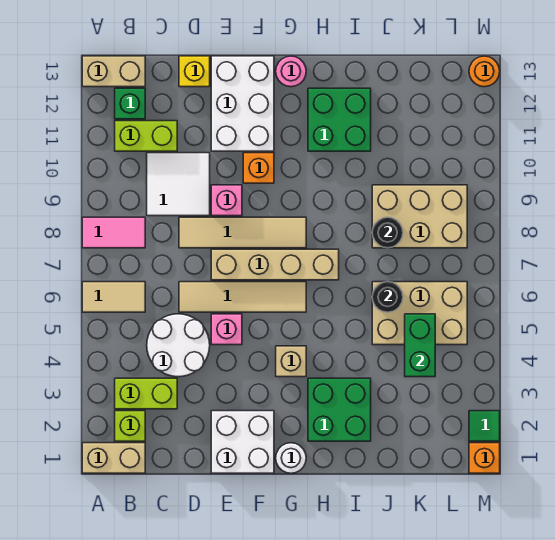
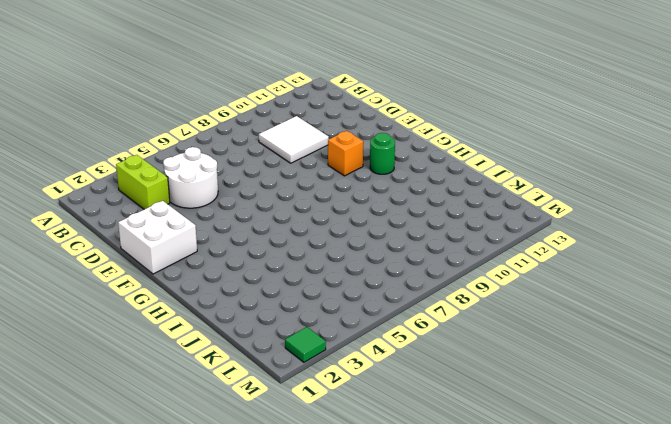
green 1x1 round brick [370,133,395,174] -> none
none -> tan 1x2 brick [82,443,145,473]
none -> tan 1x2 tile [82,282,145,312]
none -> pink 1x2 tile [82,217,145,248]
none -> tan 1x2 brick [82,56,145,87]

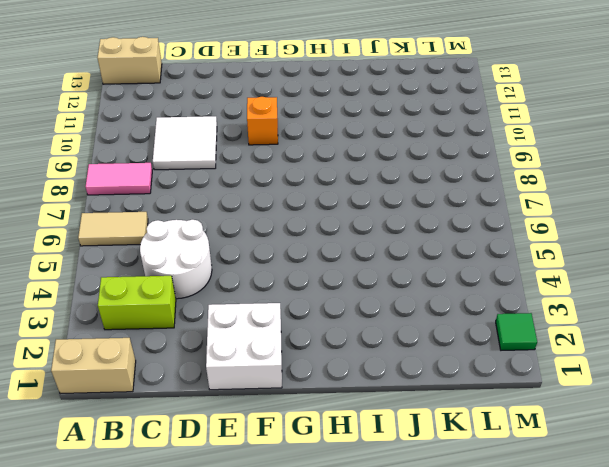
none -> lime 1x1 brick [115,411,145,441]
none -> lime 1x2 brick [115,121,177,151]
none -> green 1x1 brick [115,88,145,119]
none -> tan 1x4 tile [179,282,306,312]

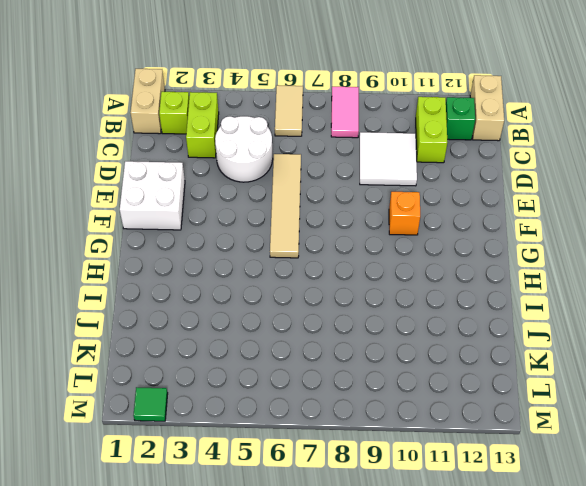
none -> tan 1x4 tile [179,217,306,248]
none -> yellow 1x1 brick [179,56,210,87]
none -> pink 1x1 brick [211,314,242,345]
none -> tan 1x4 brick [211,249,339,280]

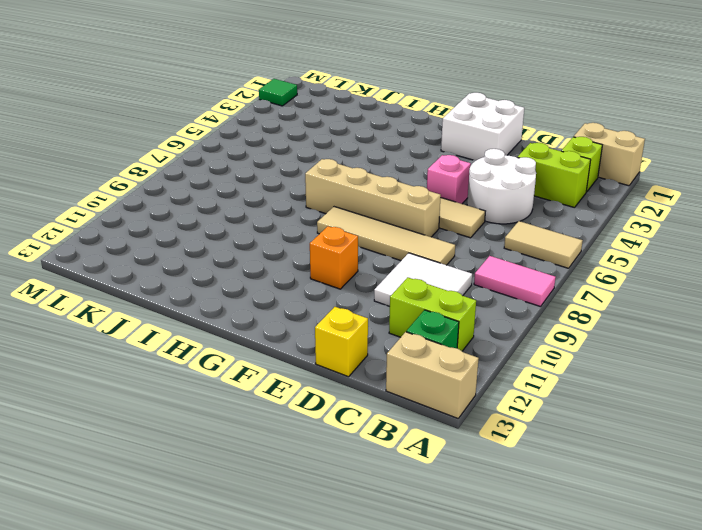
none -> pink 1x1 brick [211,185,242,216]
none -> white 2x3 brick [211,56,274,151]
none -> white 1x1 round brick [276,443,306,473]
none -> tan 1x1 brick [276,346,306,377]

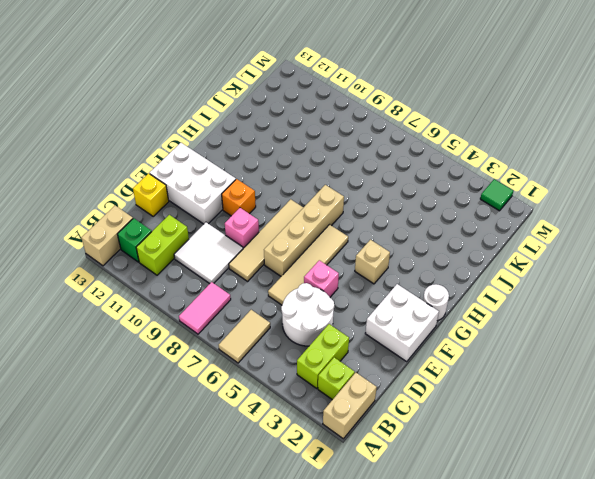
none -> pink 1x1 round brick [276,56,306,87]
none -> green 2x2 brick [308,378,371,441]
none -> green 2x2 brick [308,88,371,151]
none -> tan 2x3 brick [372,282,467,345]

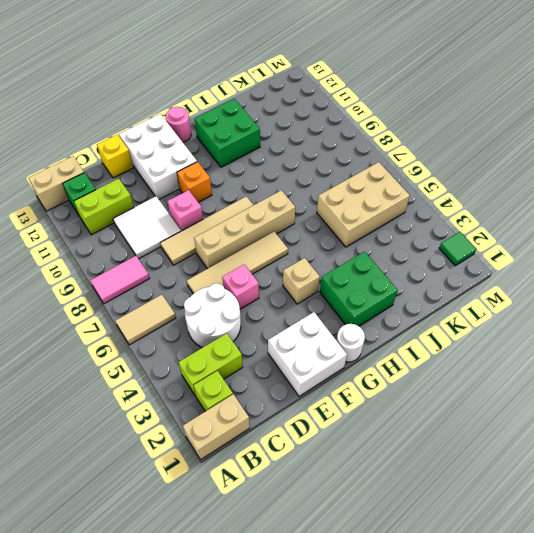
none -> tan 2x3 brick [372,185,467,248]
none -> orange 1x1 brick [469,443,500,473]
none -> orange 1x1 round brick [469,56,500,87]
none -> black 1x1 round brick [372,282,403,312]

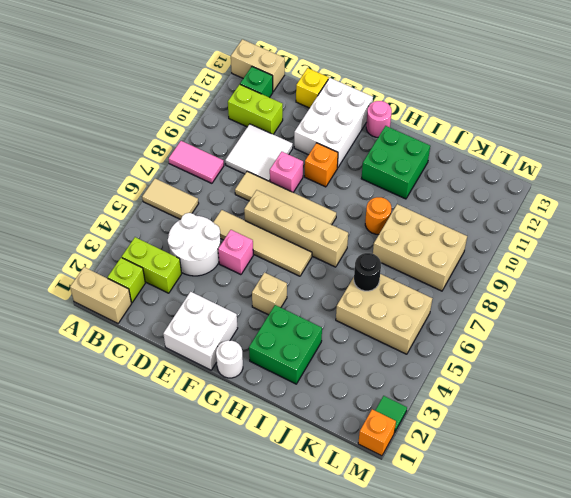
orange 1x1 round brick [365,197,391,234] -> orange 1x1 round brick moved to [469,56,500,87]
none -> black 1x1 round brick [372,217,403,248]
none -> green 1x2 brick [405,314,435,377]

